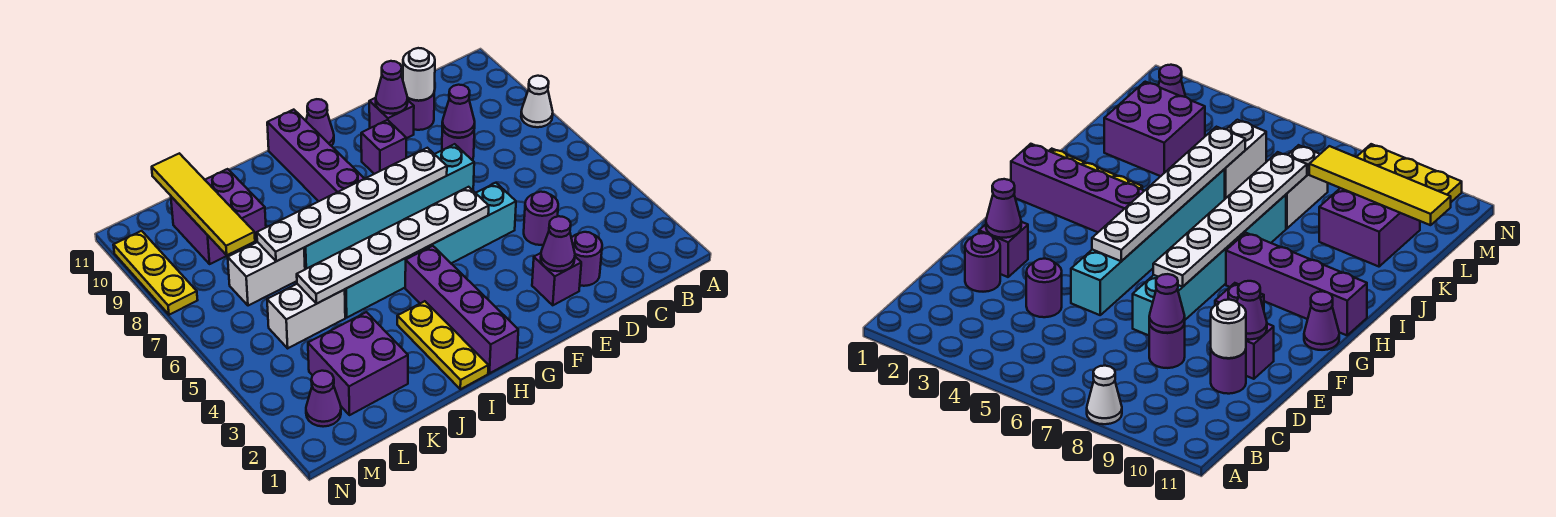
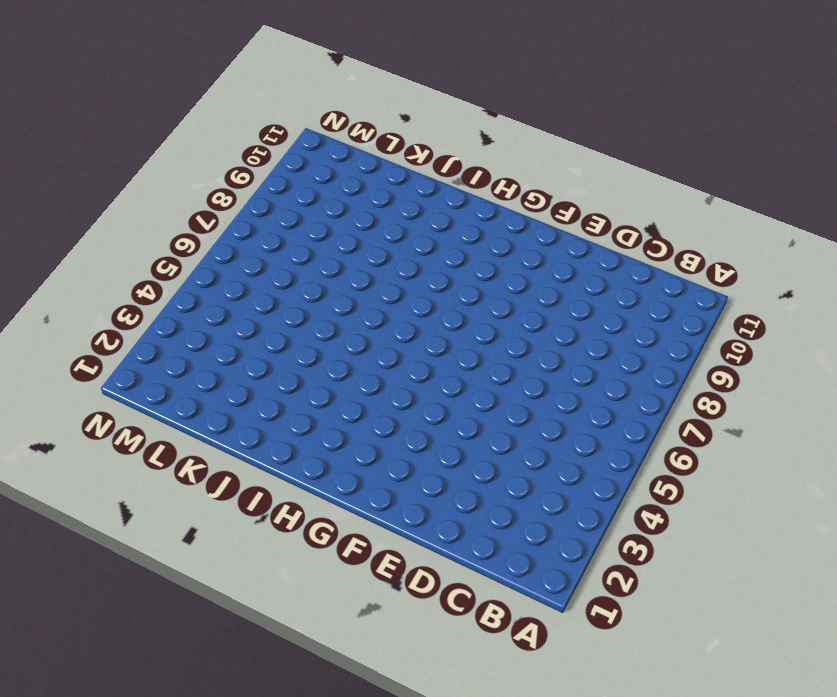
none -> white 1x1 cone [521,76,553,127]
none -> purple 1x1 round brick [571,232,602,286]
none -> purple 1x1 round brick [524,192,558,245]

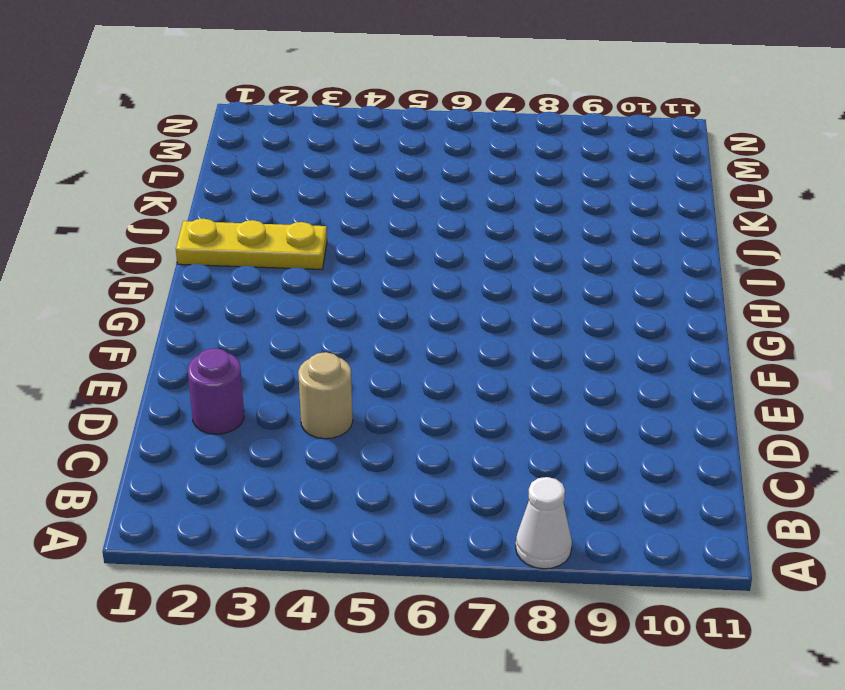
tan 1x1 round brick [298,352,353,439] -> purple 1x1 round brick [524,192,558,245]
none -> purple 1x1 round brick [442,128,474,160]
none -> purple 1x1 round brick [408,94,434,130]
none -> purple 1x1 brick [532,253,581,305]

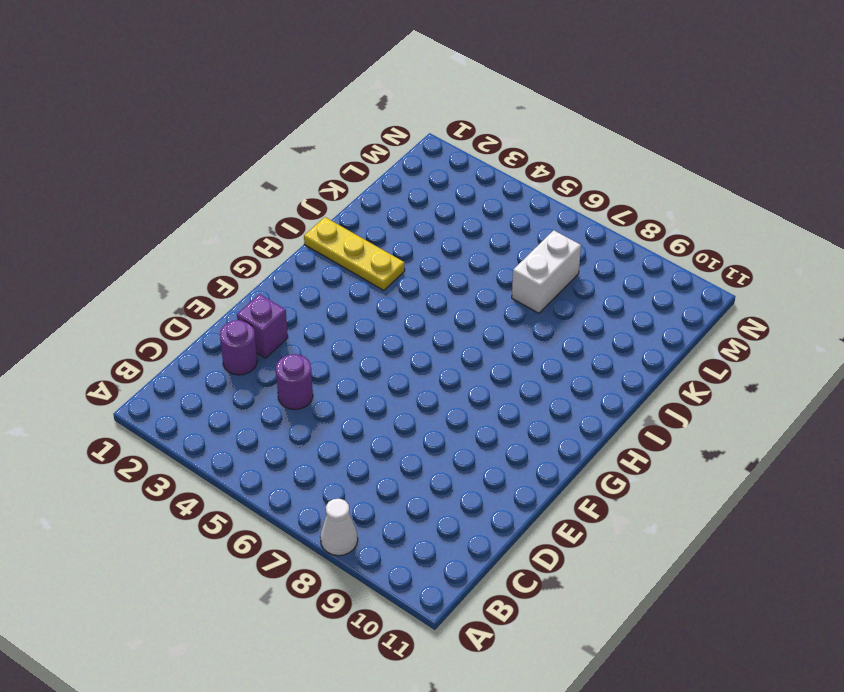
none -> purple 1x1 round brick [442,128,474,160]
none -> purple 1x1 round brick [408,94,434,130]
none -> cyan 1x6 brick [344,183,516,317]

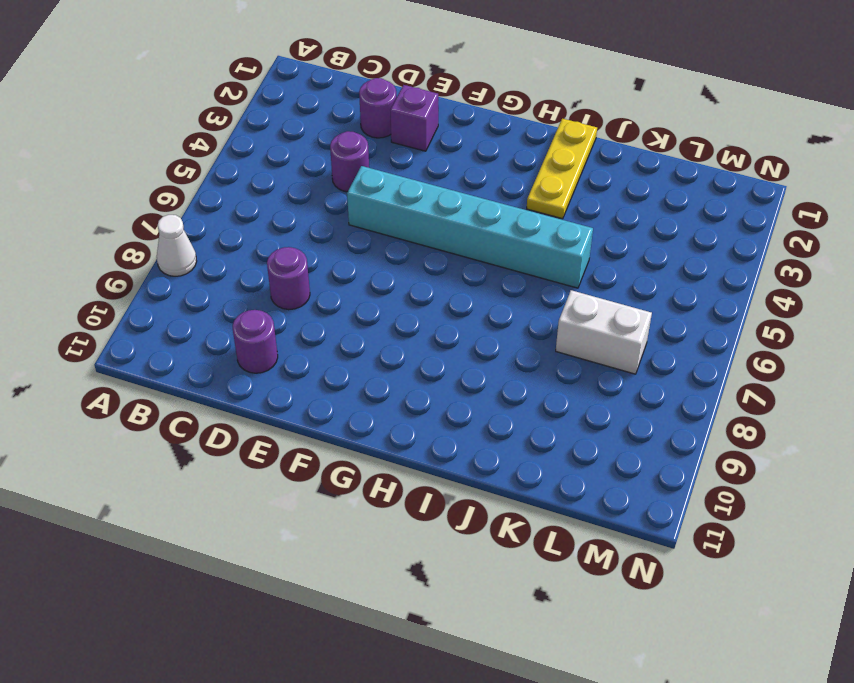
none -> cyan 1x6 brick [304,144,474,269]
none -> purple 1x1 brick [369,98,414,138]
none -> purple 1x1 brick [361,120,406,174]

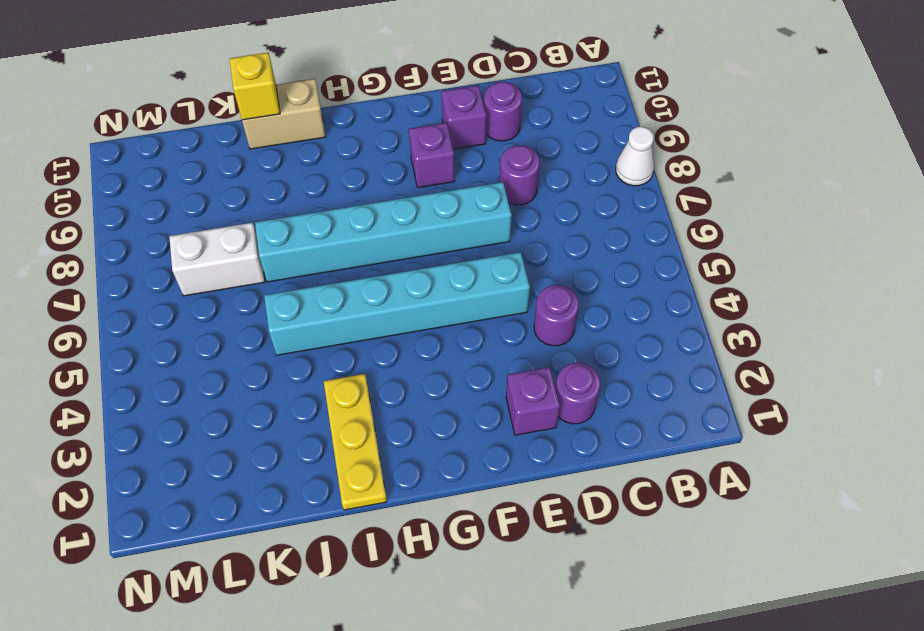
tan 1x2 brick [242,79,325,149] -> none
yellow 1x1 brick [230,53,280,120] -> none
none -> purple 1x1 cone [306,99,334,146]
none -> purple 1x4 brick [405,246,518,373]
none -> purple 1x4 brick [267,110,364,201]

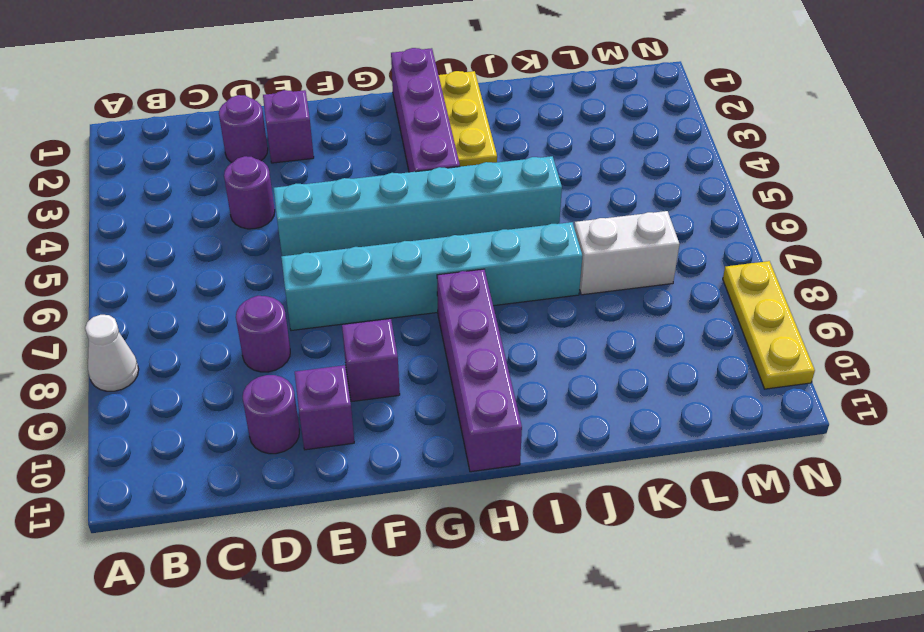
none -> purple 1x1 cone [306,99,334,146]
none -> purple 2x2 brick [308,312,408,415]
none -> white 1x2 brick [267,284,345,348]

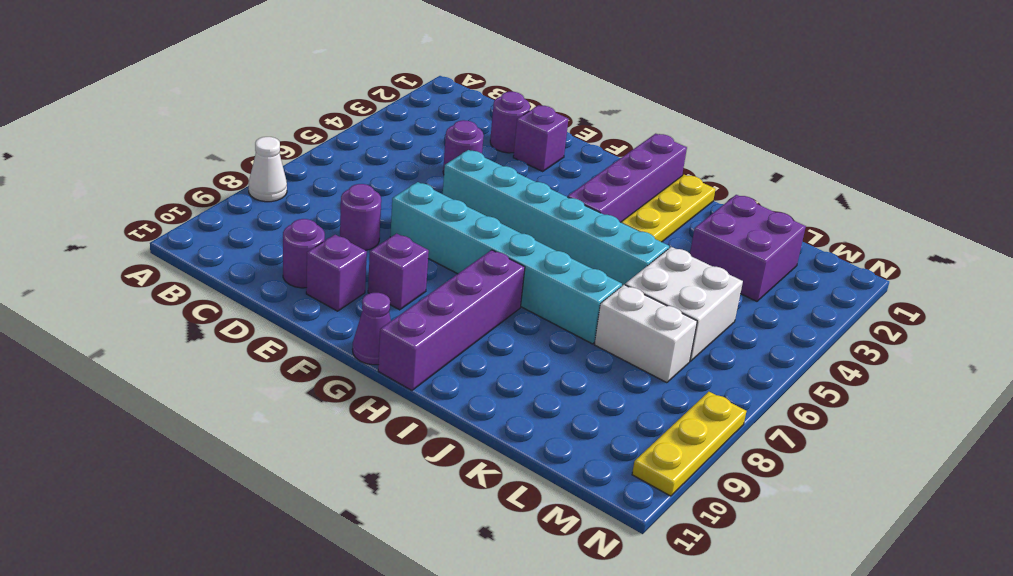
white 2x2 brick [625,247,743,361] -> white 1x2 brick [267,284,345,348]
none -> purple 2x2 brick [171,169,266,264]
none -> purple 1x1 cone [306,371,341,427]
none -> purple 1x1 cone [442,85,475,138]

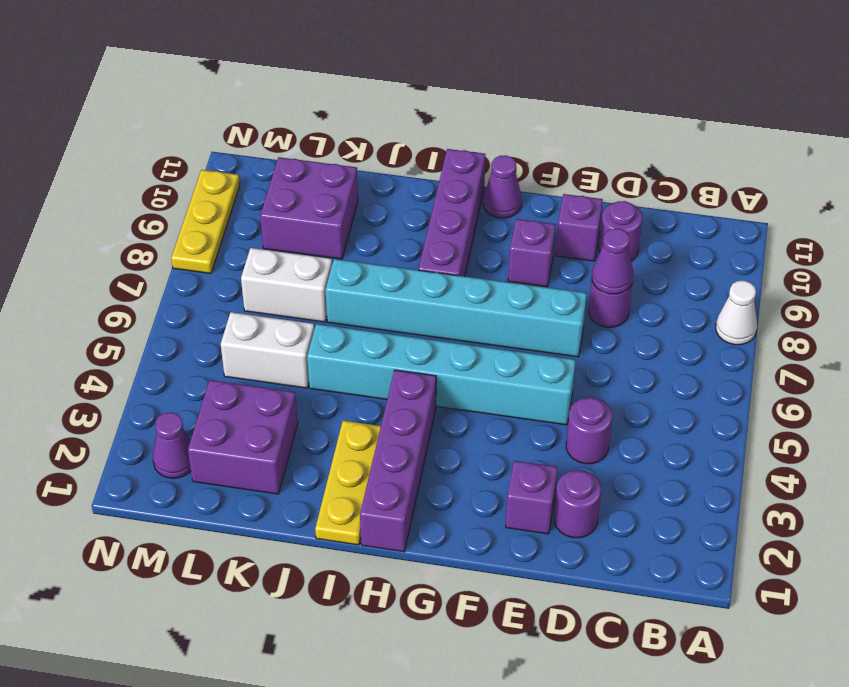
none -> white 1x1 round brick [403,48,435,101]
none -> purple 1x1 cone [541,216,575,271]
none -> purple 1x1 cone [376,61,408,114]

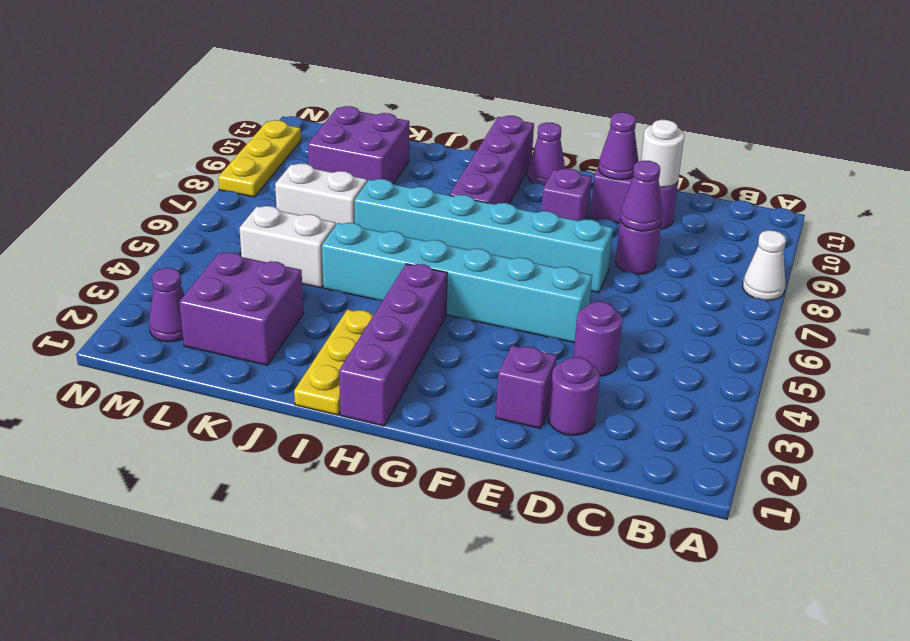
none -> purple 1x1 cone [541,216,575,271]
none -> white 1x6 plate [297,187,489,304]
none -> white 1x6 plate [257,148,447,261]

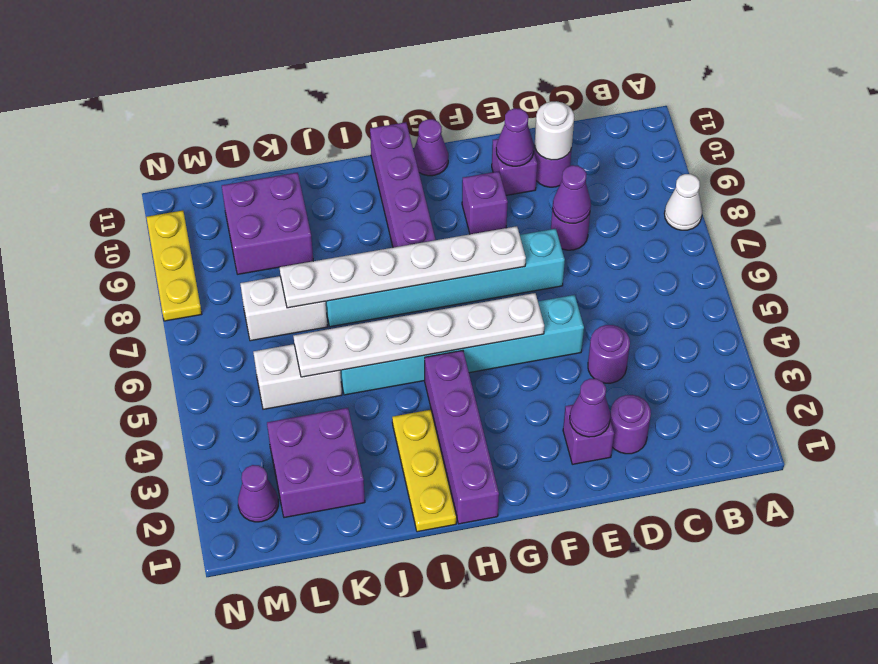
none -> yellow 1x4 tile [152,153,255,255]

